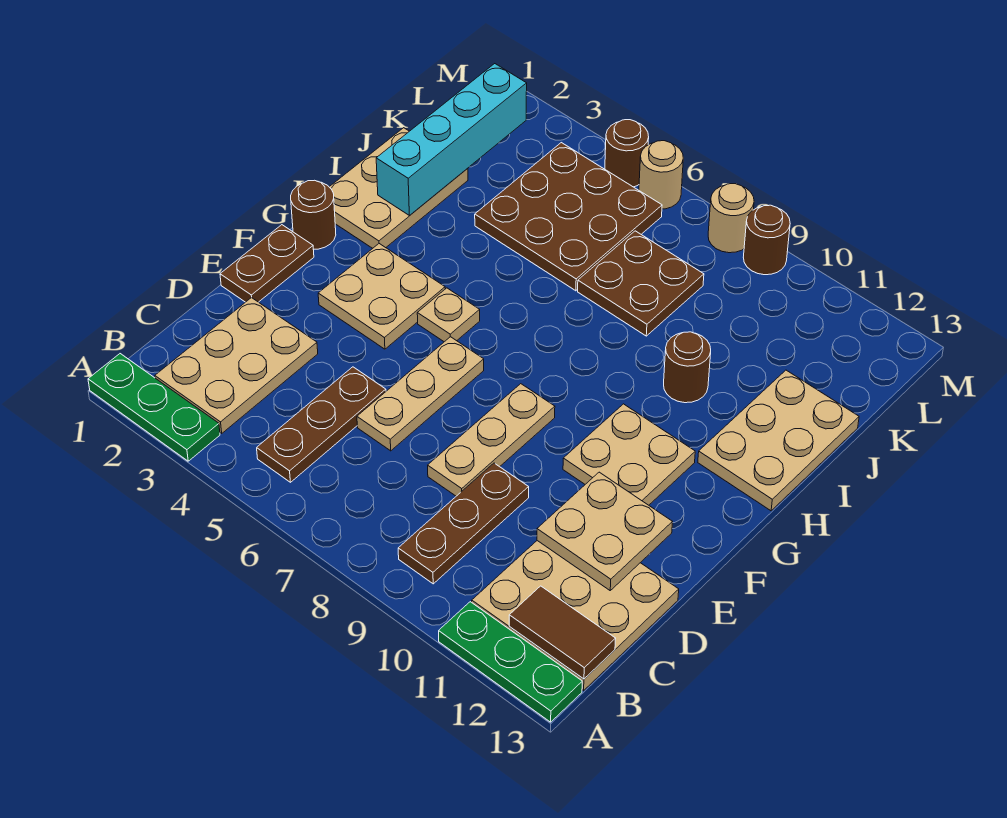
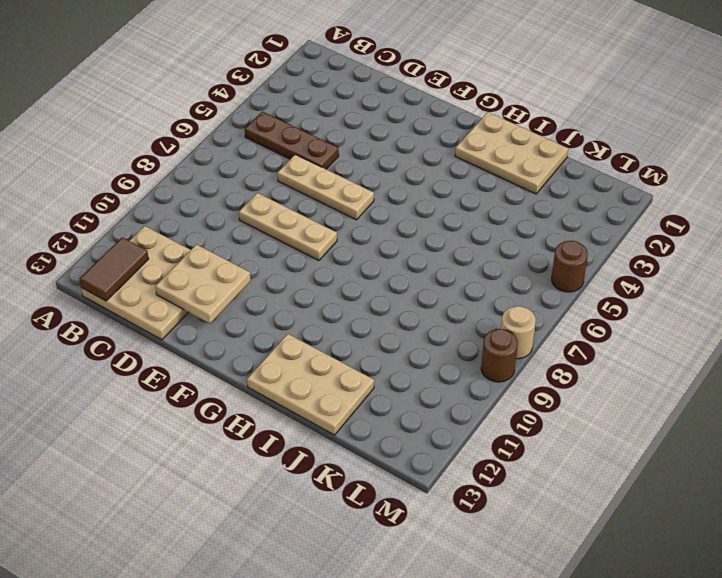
none -> green 1x3 plate [88,354,220,461]
none -> green 1x3 plate [439,602,582,722]
none -> tan 2x3 plate [155,297,318,433]

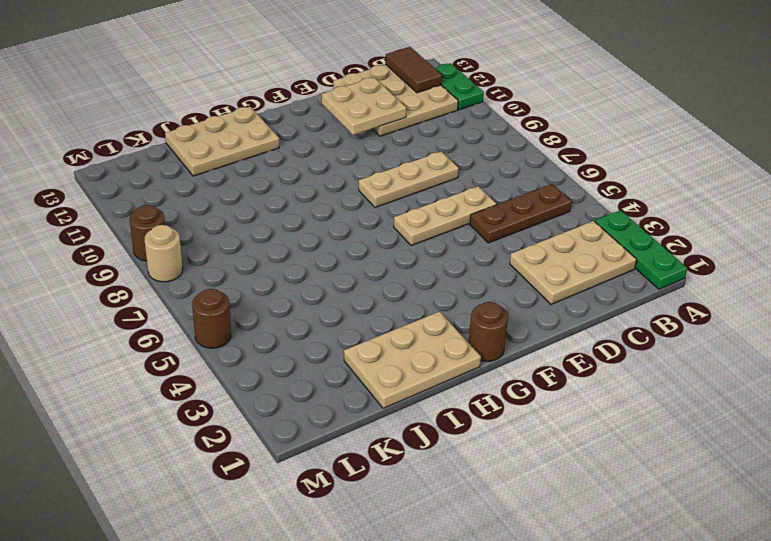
green 1x2 plate [435,63,484,110] -> green 1x3 plate [439,602,582,722]
none -> brown 1x3 plate [398,463,529,584]
none -> brown 1x2 plate [220,225,314,302]
none -> tan 2x2 plate [318,244,445,349]

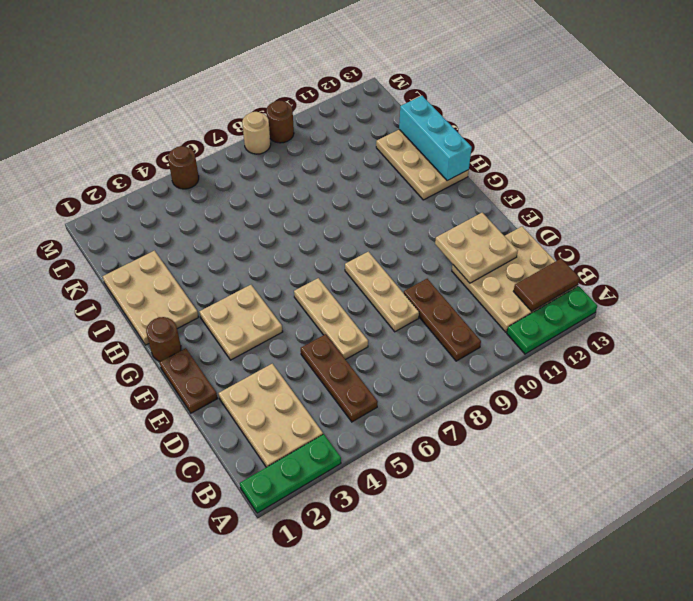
cyan 1x3 brick [399,96,472,181] -> none
none -> tan 2x2 plate [563,404,695,505]
none -> tan 1x1 plate [417,288,480,342]
none -> brown 1x1 round brick [664,332,711,403]

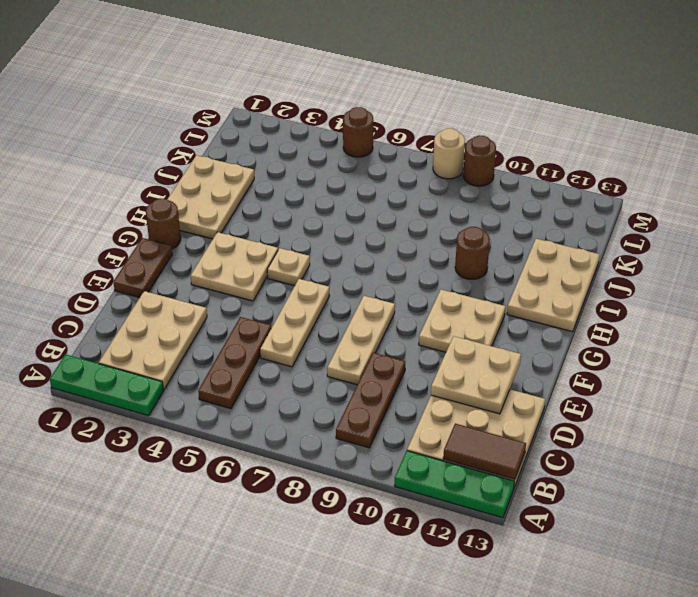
none -> brown 3x3 plate [475,143,662,291]
none -> brown 2x2 plate [578,231,704,336]
none -> tan 1x1 round brick [639,141,683,209]

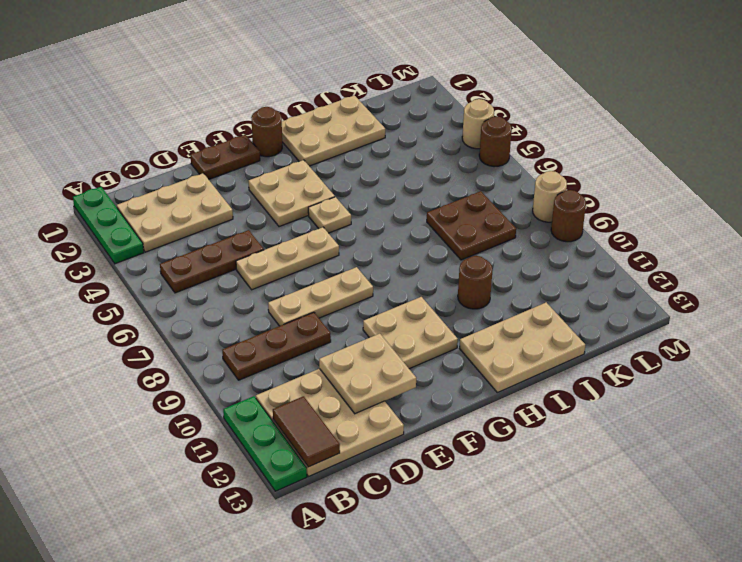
tan 1x1 round brick [462,99,494,149] -> tan 1x1 round brick moved to [639,141,683,209]
none -> brown 3x3 plate [475,143,662,291]
none -> cyan 1x4 brick [376,64,527,216]

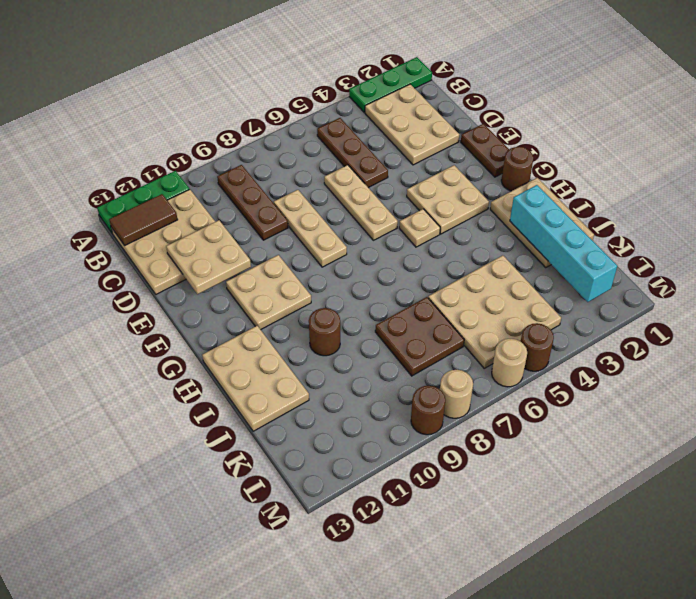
tan 3x3 plate [428,255,561,368] -> brown 3x3 plate [475,143,662,291]

